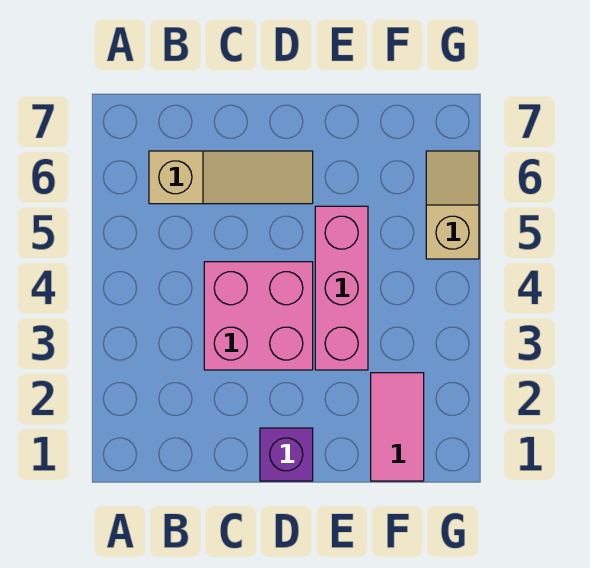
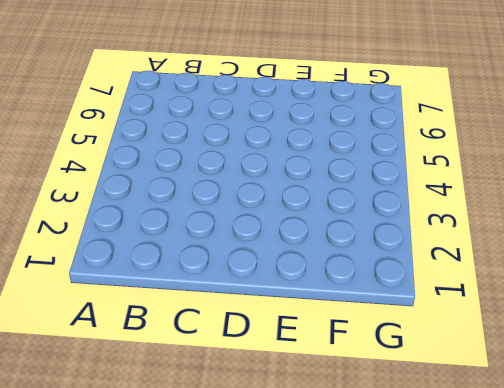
none -> tan 1x3 slope [149,151,313,204]
none -> pink 2x2 brick [204,262,313,370]

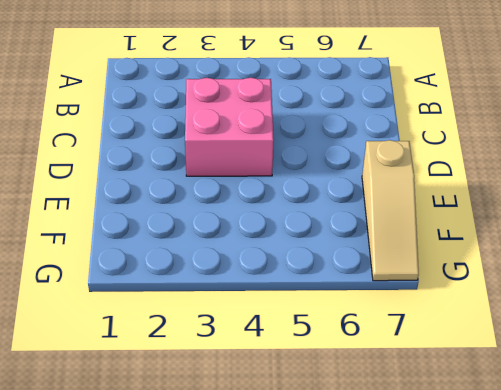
tan 1x3 slope [362,140,419,281] -> tan 1x3 slope moved to [149,151,313,204]
none -> purple 1x1 brick [260,428,313,481]
none -> pink 1x3 brick [315,206,368,370]

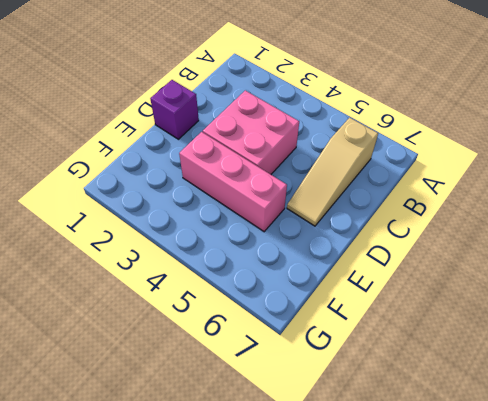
none -> pink 1x2 tile [371,373,424,481]
none -> tan 1x2 slope [426,151,479,259]

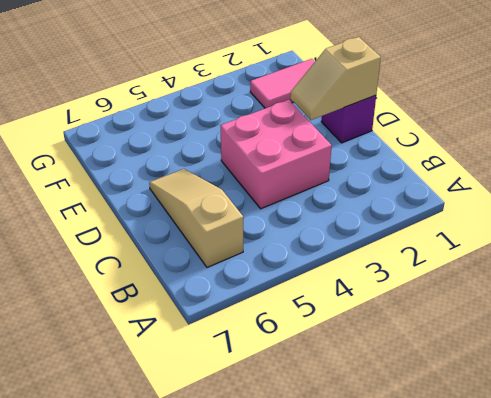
tan 1x2 slope [290,37,381,120] -> tan 1x2 slope moved to [426,151,479,259]
none -> pink 1x3 brick [315,206,368,370]

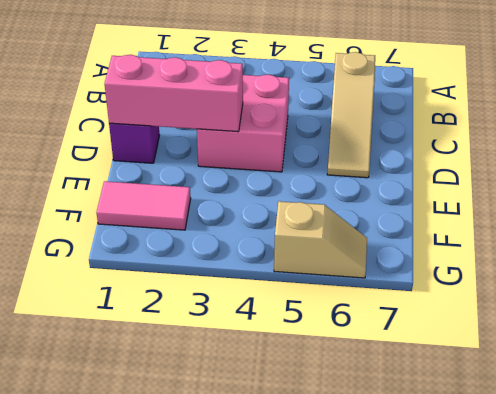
pink 1x3 brick [105,55,243,132] -> pink 1x3 brick moved to [315,206,368,370]

